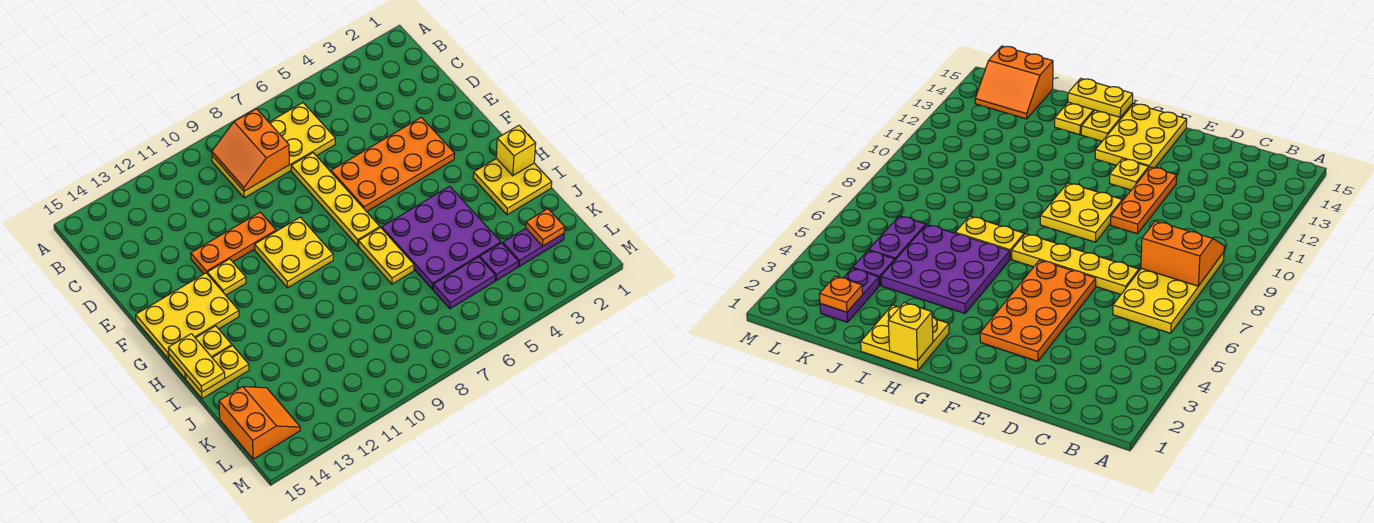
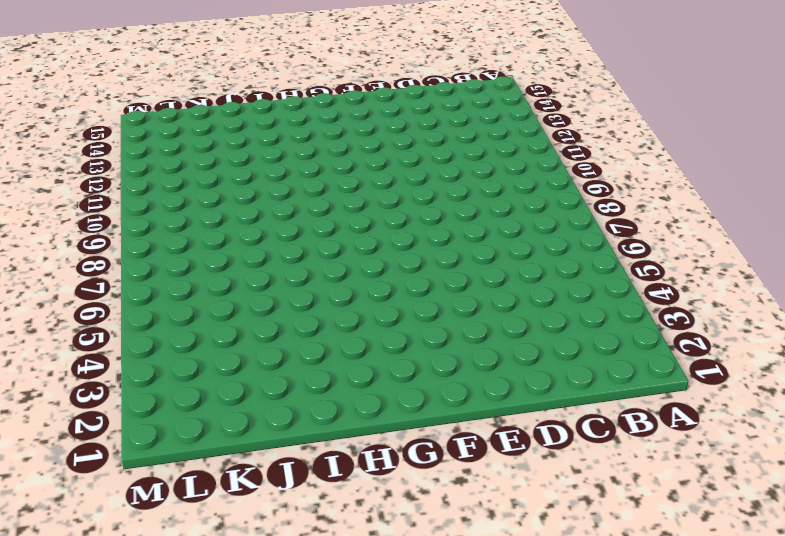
none -> yellow 2x4 plate [212,103,335,198]
none -> yellow 1x4 plate [291,153,380,246]
none -> orange 2x4 plate [331,117,455,212]

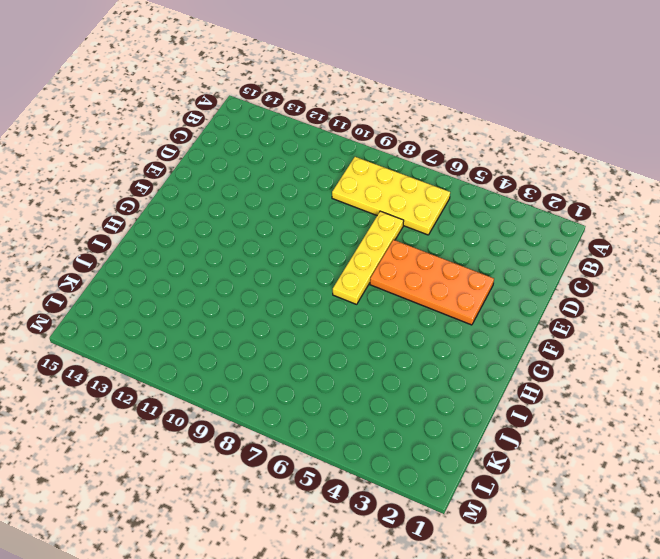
none -> orange 1x3 plate [191,212,276,274]
none -> yellow 2x2 plate [255,217,333,288]
none -> yellow 1x1 plate [207,259,246,295]

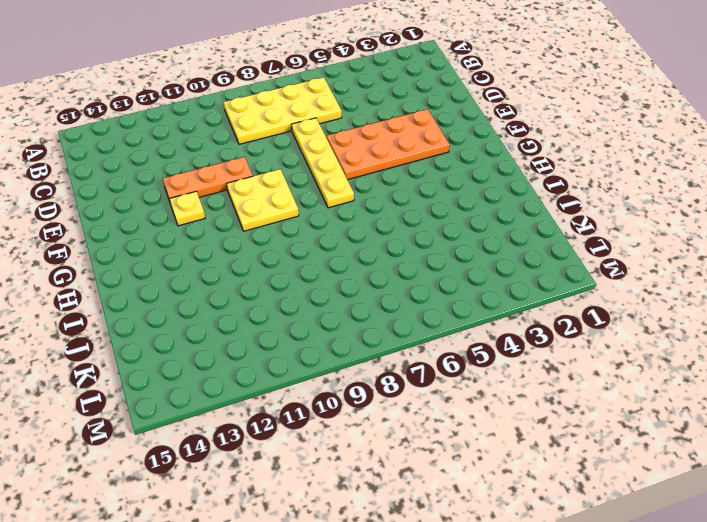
none -> yellow 2x3 plate [136,273,239,359]
none -> yellow 2x2 plate [473,158,552,215]
none -> purple 3x3 plate [382,186,501,289]

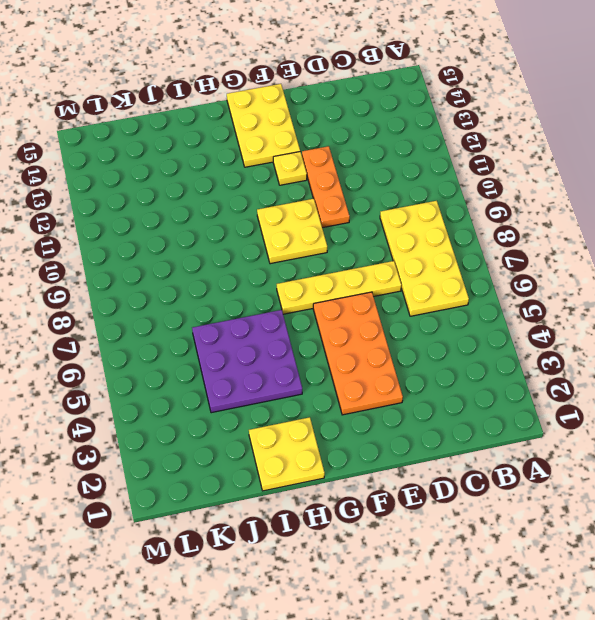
none -> yellow 1x2 plate [359,228,414,284]
none -> yellow 1x2 plate [169,326,232,379]
none -> yellow 1x2 plate [186,346,249,399]

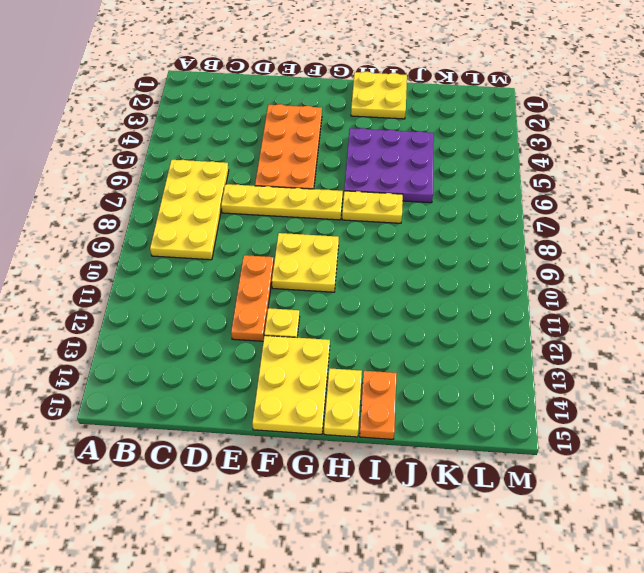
orange 1x2 plate [360,371,397,439] -> yellow 1x2 plate [186,346,249,399]
none -> purple 1x2 plate [503,228,564,266]
none -> purple 1x1 plate [480,243,518,280]
none -> purple 1x2 plate [433,257,495,309]

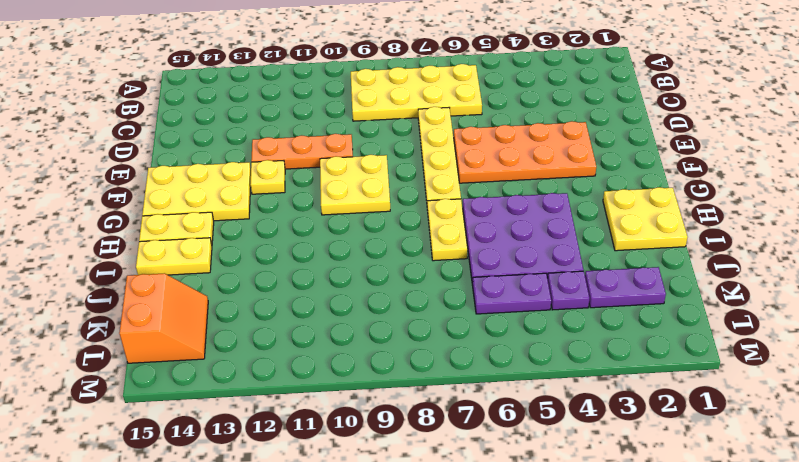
none -> orange 2x2 slope [212,109,289,191]
none -> yellow 1x1 brick [496,125,536,176]
none -> yellow 1x2 plate [168,334,225,392]

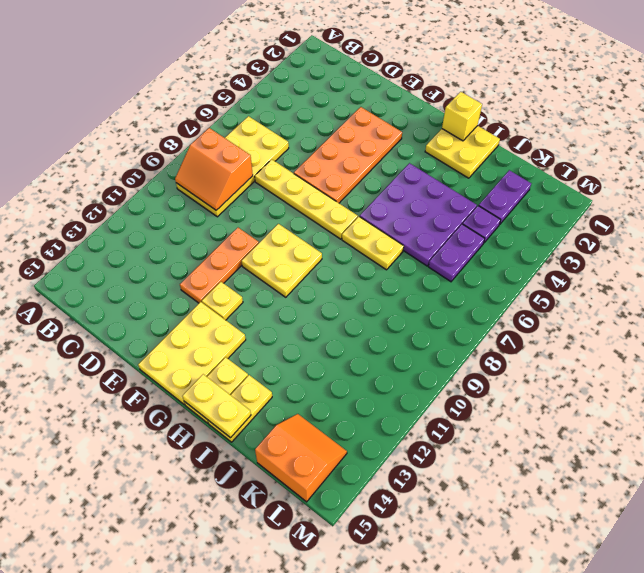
none -> orange 1x1 plate [526,209,565,246]

